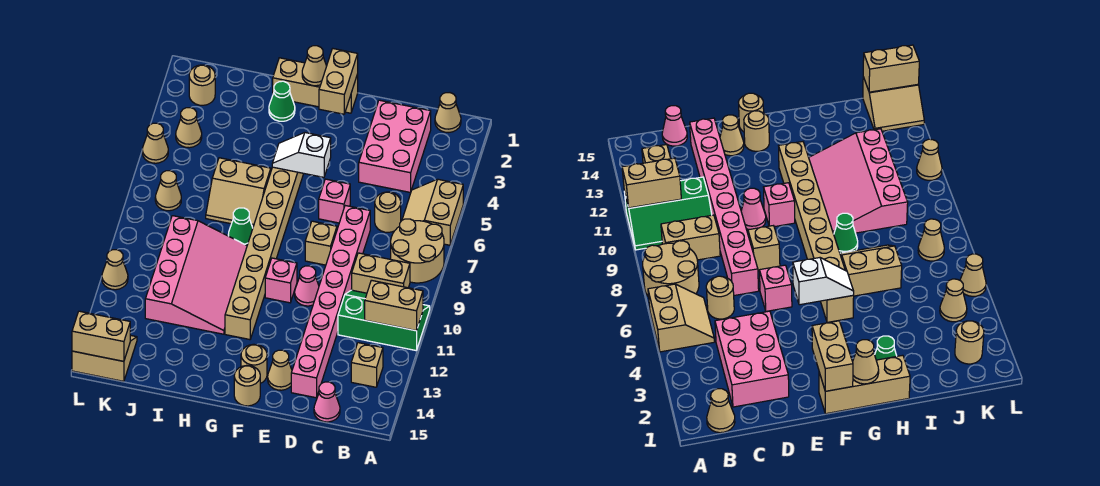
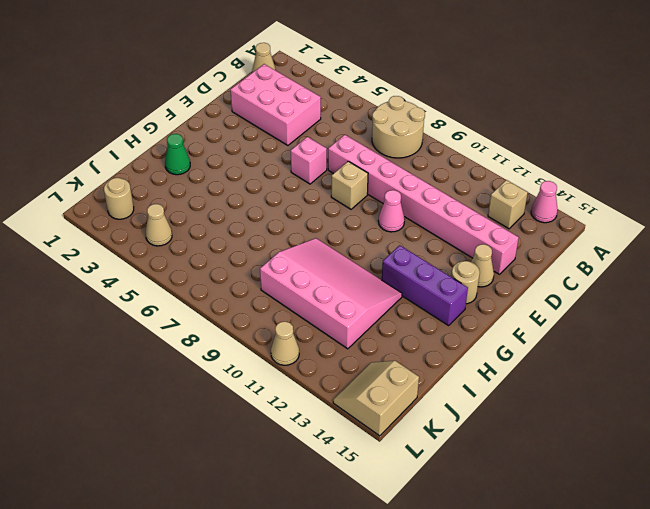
pink 1x1 cone [531,181,558,223] -> pink 1x1 cone moved to [314,382,340,422]
purple 1x3 brick [382,245,468,326] -> tan 1x8 brick [225,167,304,340]
none -> tan 2x2 slope [402,179,463,245]
none -> green 2x3 slope [338,290,430,350]
none -> tan 1x2 brick [352,253,410,293]
none -> tan 1x1 round brick [375,192,401,232]

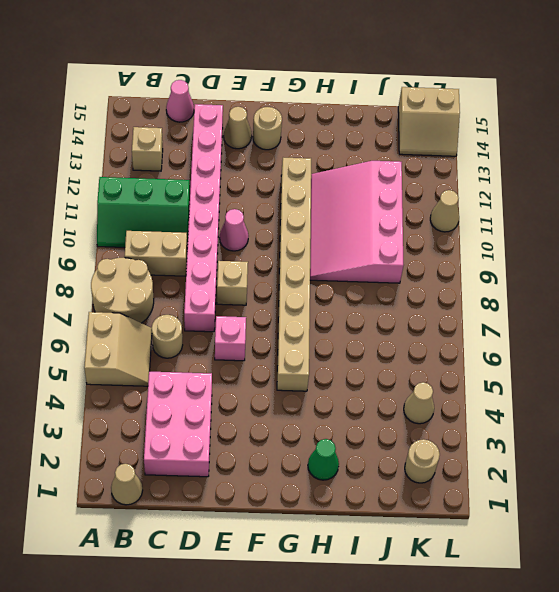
none -> tan 1x3 brick [273,58,358,113]
none -> pink 1x1 brick [265,258,297,303]
none -> tan 1x1 round brick [234,366,260,406]
none -> tan 2x2 slope [206,158,271,227]

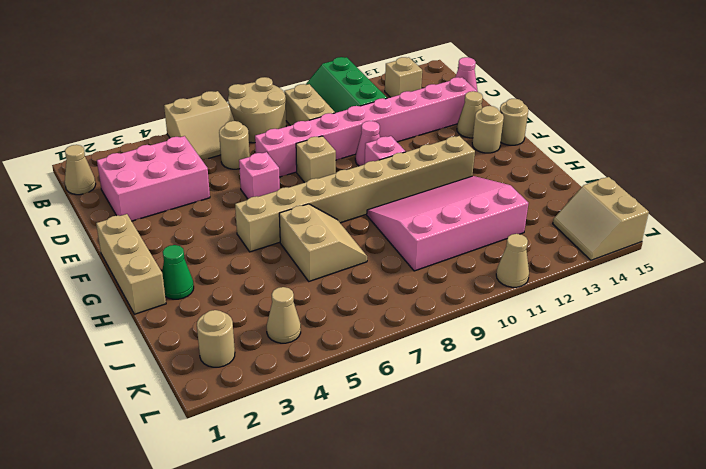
none -> green 1x1 cone [228,208,253,245]
none -> tan 1x1 cone [155,171,181,211]
none -> tan 1x1 cone [142,123,168,163]
none -> tan 1x2 brick [365,280,423,331]

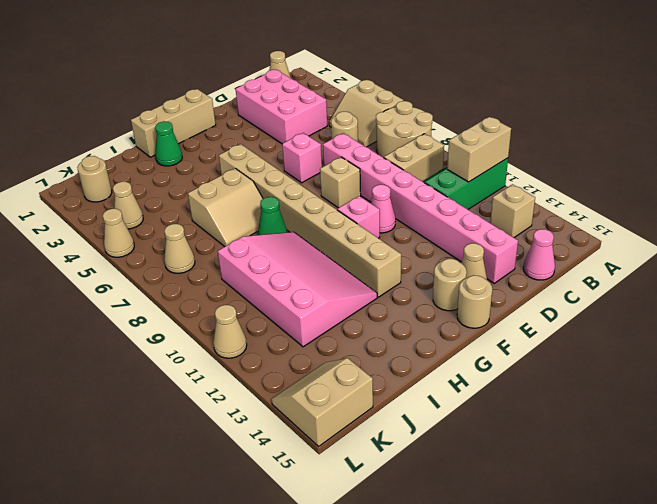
none -> tan 1x2 brick [319,49,358,114]
none -> white 1x2 slope [272,133,331,177]
none -> tan 1x1 cone [302,46,327,86]
none -> tan 1x2 brick [72,311,130,361]

